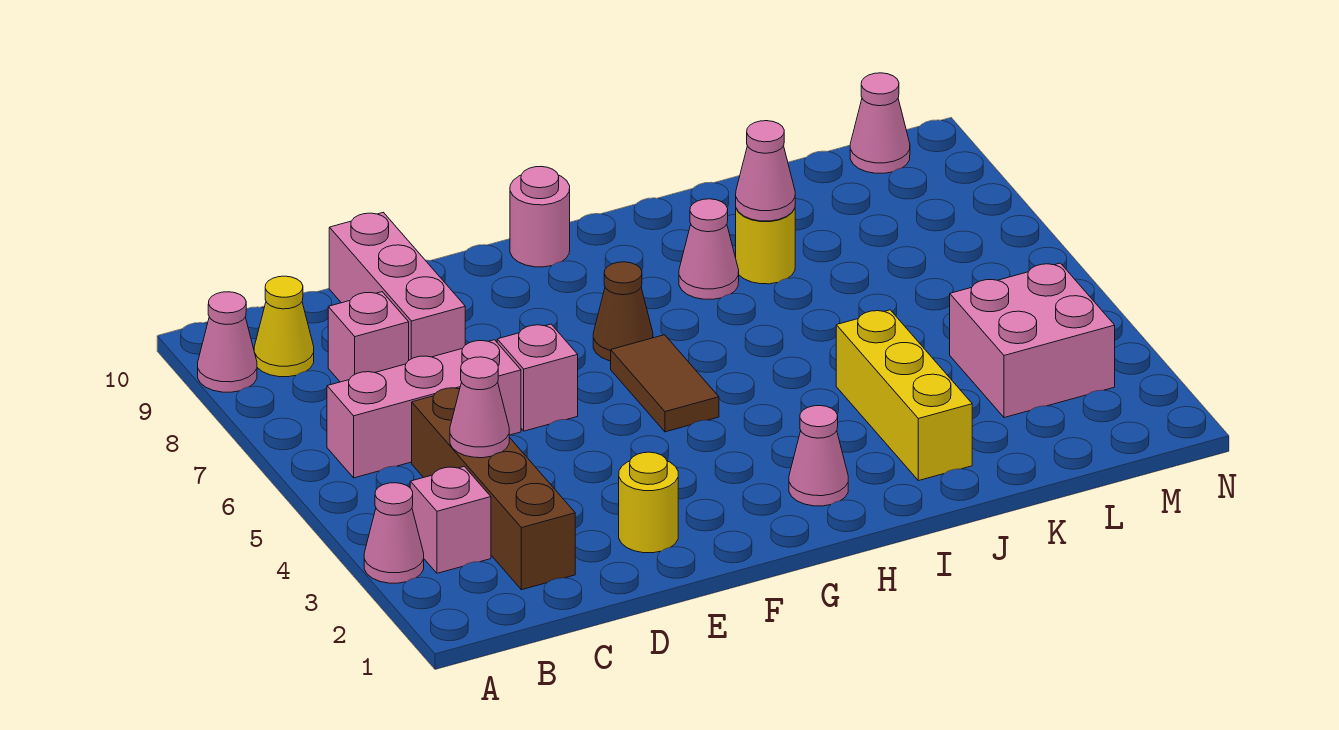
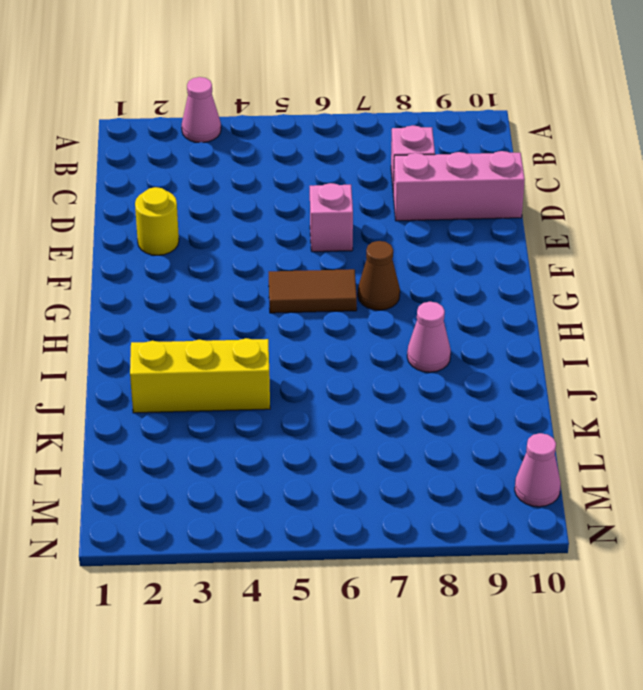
none -> pink 1x1 cone [198,292,257,392]
none -> pink 1x1 brick [410,466,491,573]
none -> pink 1x3 brick [327,340,521,478]

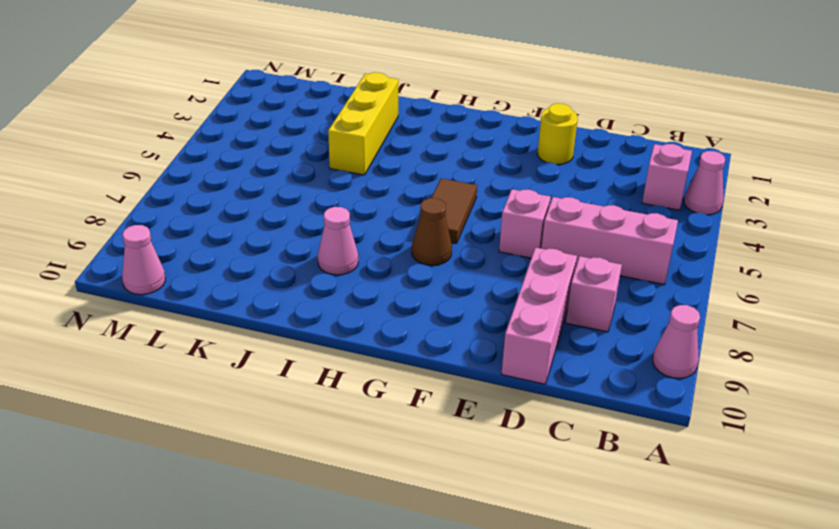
none -> yellow 1x1 cone [254,276,314,377]
none -> brown 1x4 brick [412,388,575,590]
none -> pink 1x1 round brick [510,167,570,267]

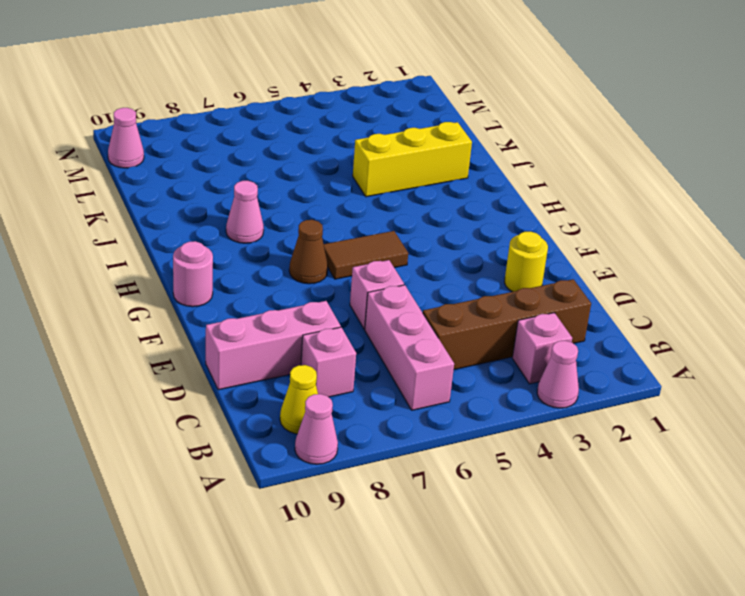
none -> pink 1x1 cone [789,406,848,506]
none -> yellow 1x1 round brick [736,208,795,284]
none -> pink 2x2 brick [950,263,1115,418]

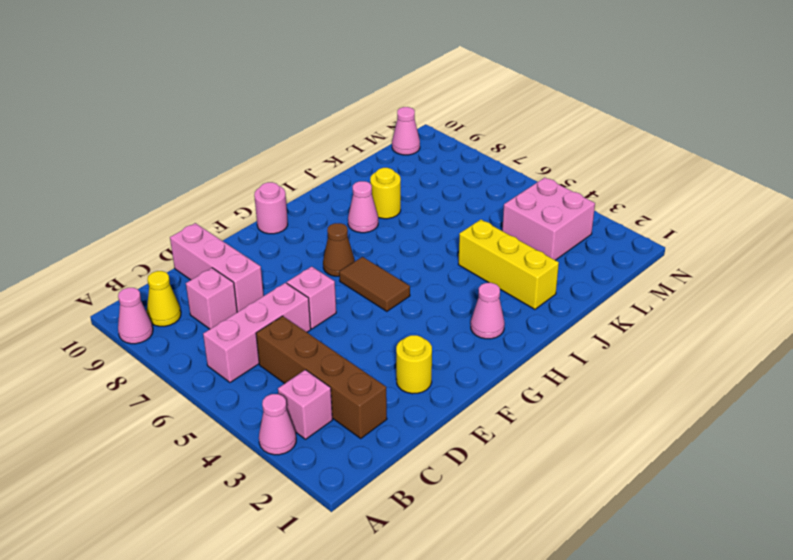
none -> pink 1x1 cone [450,357,509,458]
none -> pink 1x1 cone [736,121,795,221]

